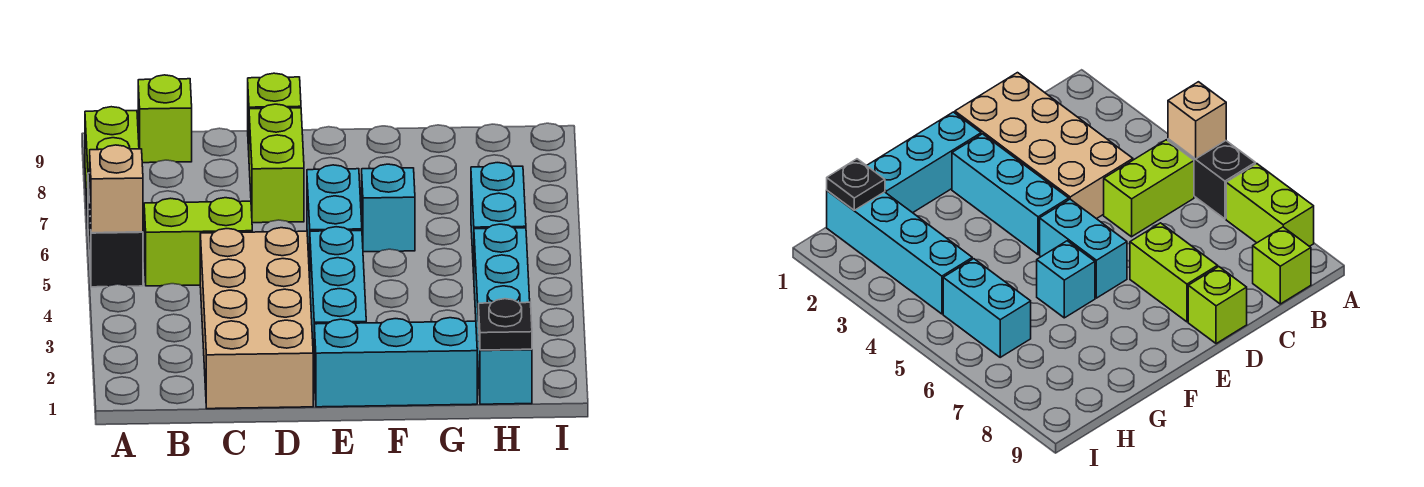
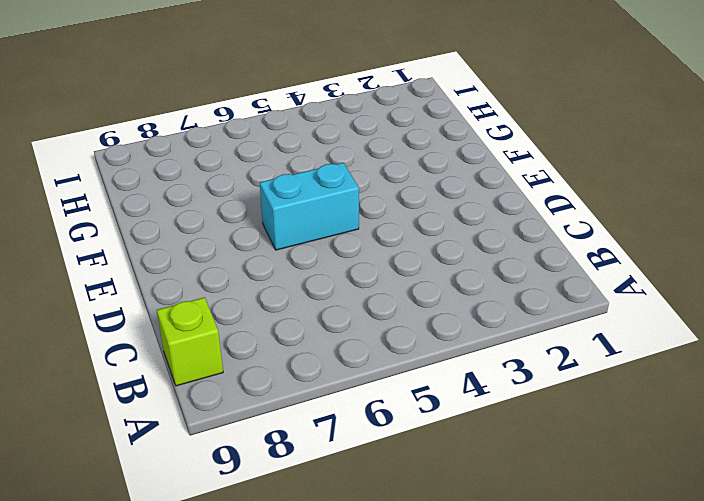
none -> black 1x2 brick [88,173,143,287]
none -> lime 1x2 brick [85,107,139,216]
none -> lime 1x2 brick [144,198,252,286]

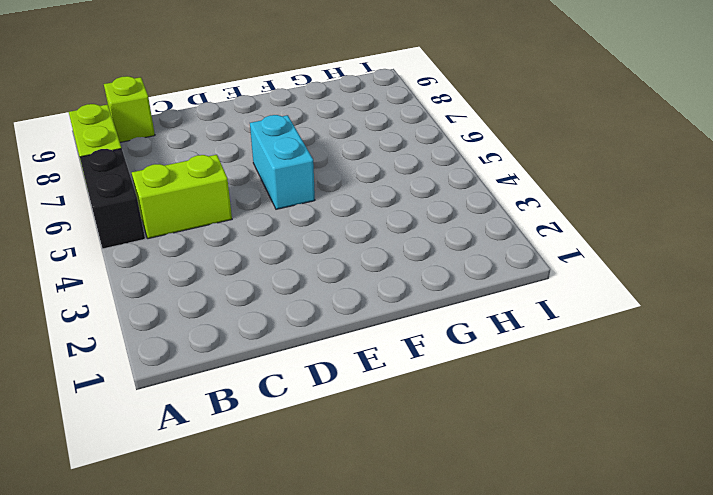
none -> tan 2x4 brick [200,228,313,409]
none -> lime 1x2 brick [249,104,304,223]
none -> lime 1x1 brick [248,73,301,150]

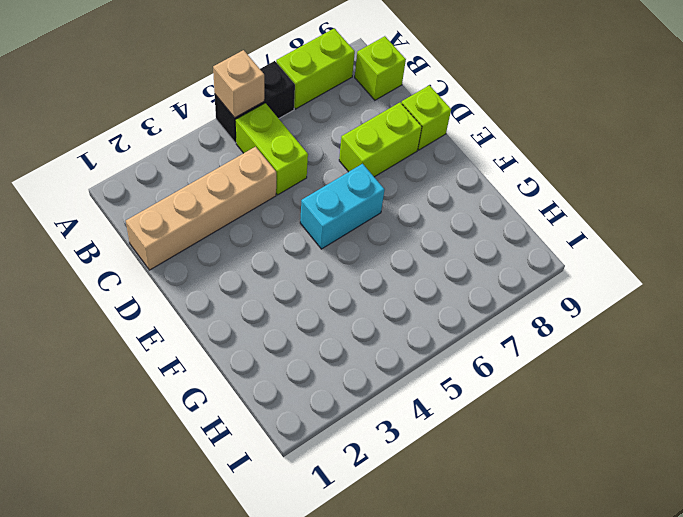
tan 1x4 brick [126,147,276,270] -> tan 2x4 brick [200,228,313,409]
none -> cyan 1x3 brick [314,318,477,407]
none -> cyan 1x3 brick [310,227,366,360]
none -> cyan 1x1 brick [362,164,415,252]

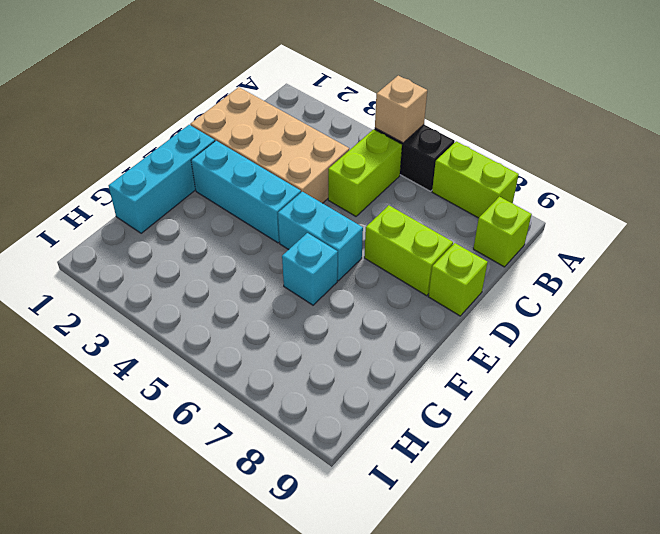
none -> cyan 1x4 brick [474,224,532,404]
none -> cyan 1x2 brick [471,163,526,273]
none -> black 1x1 plate [479,299,532,350]

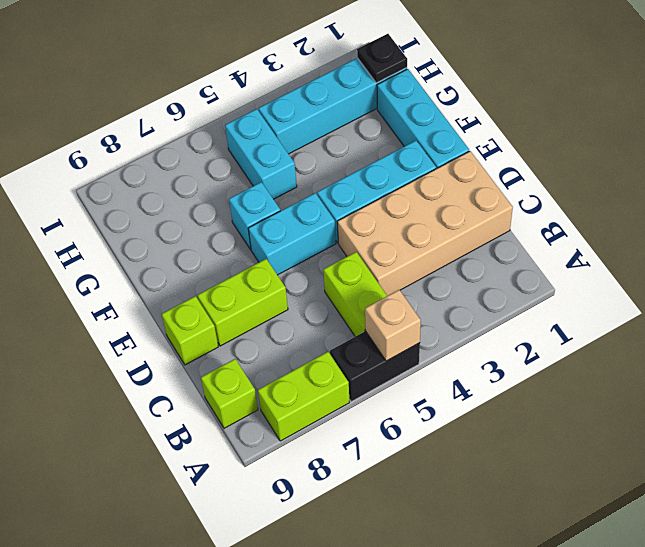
cyan 1x2 brick [225,109,297,199] -> cyan 1x2 brick turned to [471,163,526,273]

